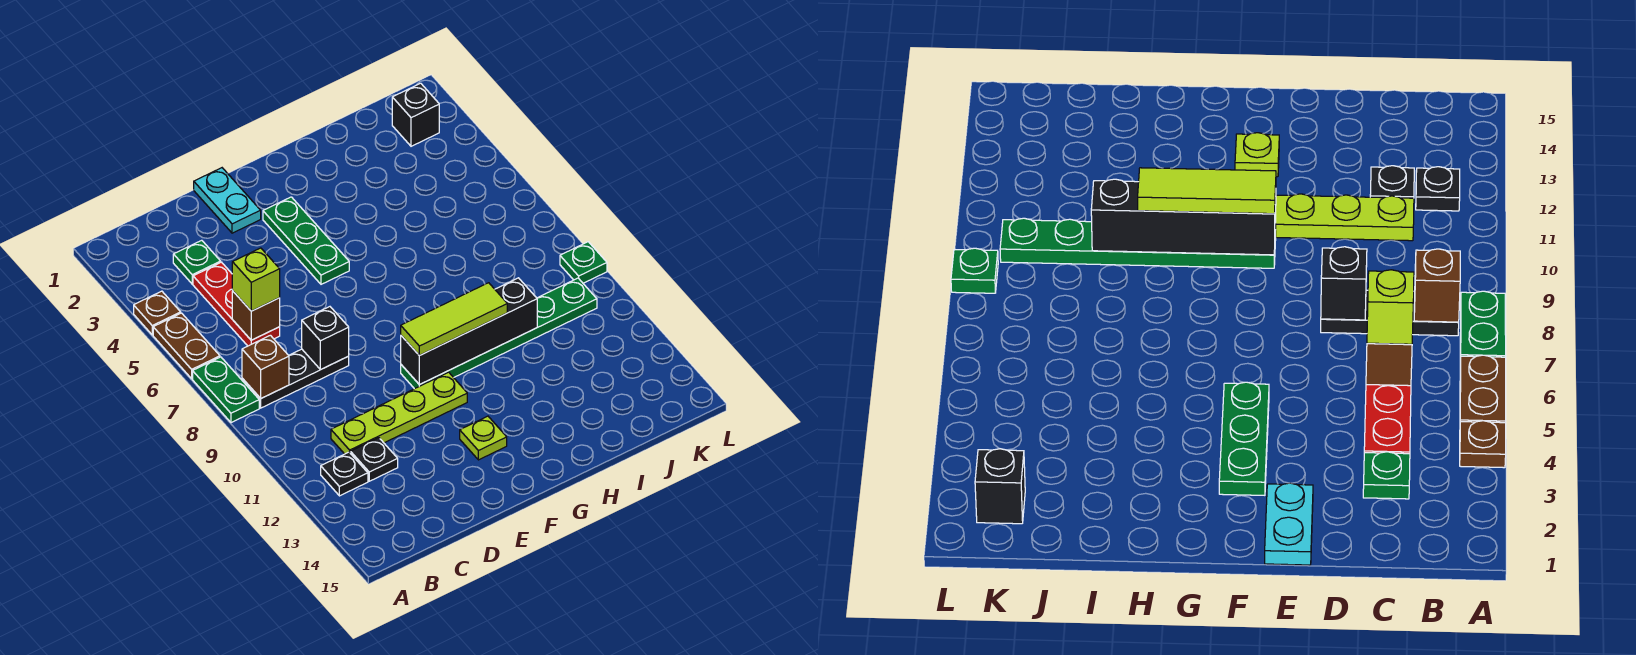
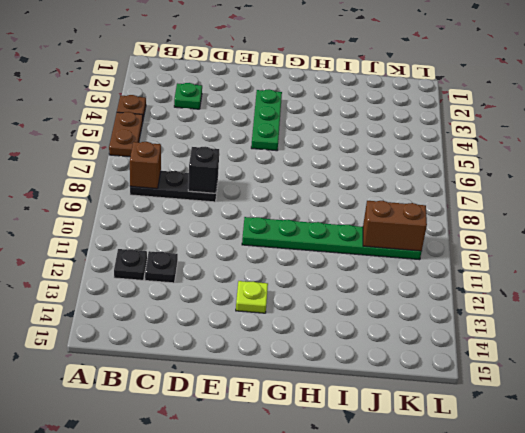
brown 1x2 brick [363,201,427,251] -> none
none -> green 1x2 plate [193,357,259,423]
none -> red 1x3 plate [193,262,280,346]
none -> lime 1x4 plate [331,372,467,454]

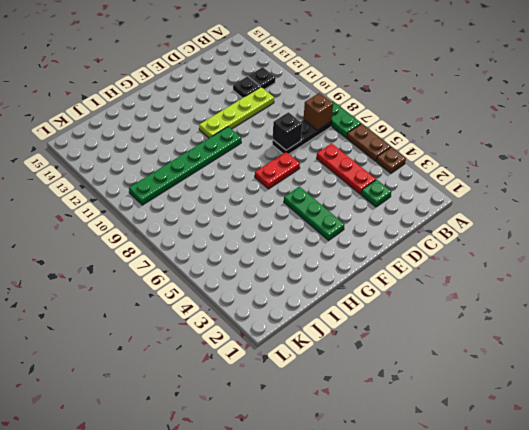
red 1x2 plate [255,152,300,189] -> none
none -> cyan 1x2 plate [194,168,261,233]
none -> lime 1x1 plate [460,416,507,460]
none -> black 1x1 brick [392,83,439,146]

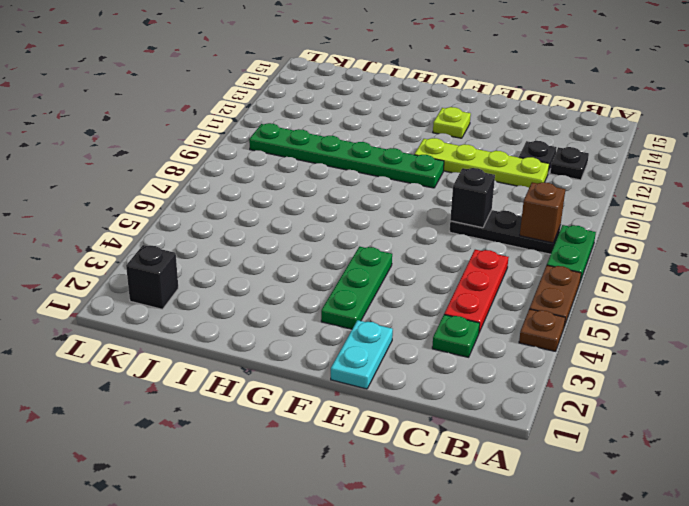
none -> green 1x1 plate [560,242,607,283]
none -> brown 1x1 brick [232,291,280,340]
none -> black 1x4 brick [401,278,537,385]

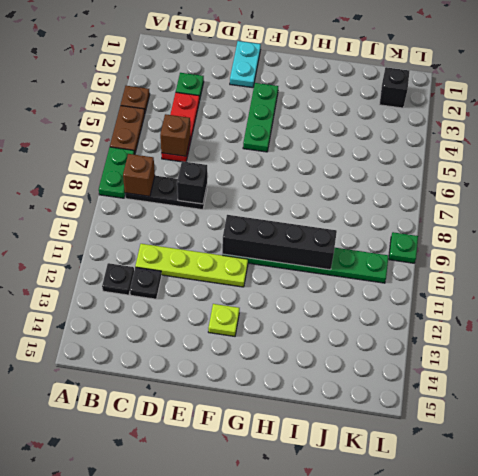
none -> lime 1x1 brick [232,248,280,311]
none -> lime 1x3 tile [401,283,507,356]

